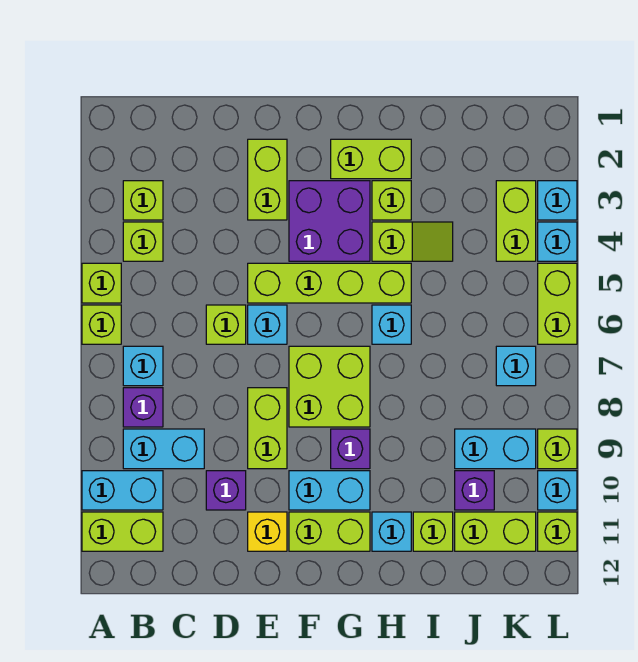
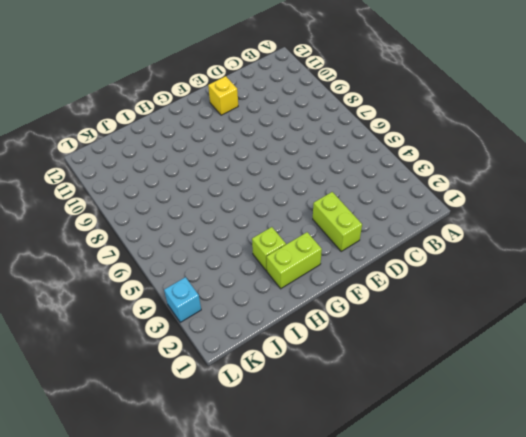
none -> lime 1x1 brick [82,263,121,303]
none -> lime 1x1 brick [82,305,121,344]
none -> cyan 1x2 brick [82,471,163,510]
none -> lime 1x2 brick [82,512,163,551]

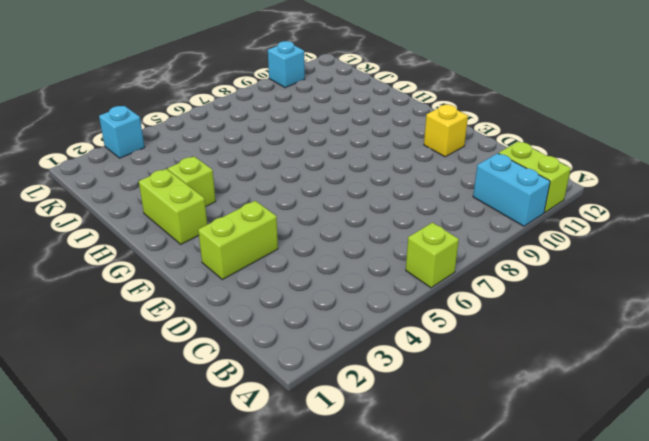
none -> lime 1x1 brick [82,263,121,303]
none -> lime 1x1 brick [123,181,163,220]
none -> lime 1x1 brick [123,222,163,261]
none -> cyan 1x1 brick [123,346,163,386]

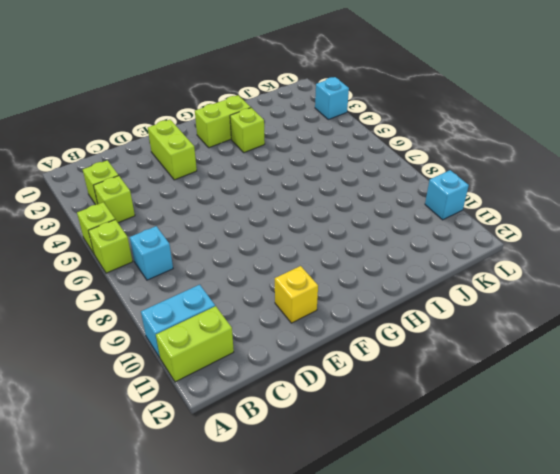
none -> purple 1x1 brick [123,388,163,427]
none -> cyan 1x2 brick [123,429,204,469]
none -> lime 1x1 brick [206,305,246,344]
none -> purple 1x1 brick [206,471,246,510]

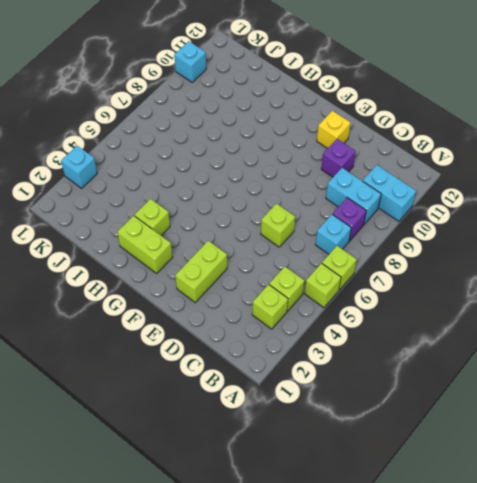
none -> lime 1x2 brick [82,512,163,551]
none -> lime 1x4 brick [248,263,411,303]
none -> cyan 1x1 brick [248,305,287,344]
none -> lime 1x2 brick [248,388,287,469]

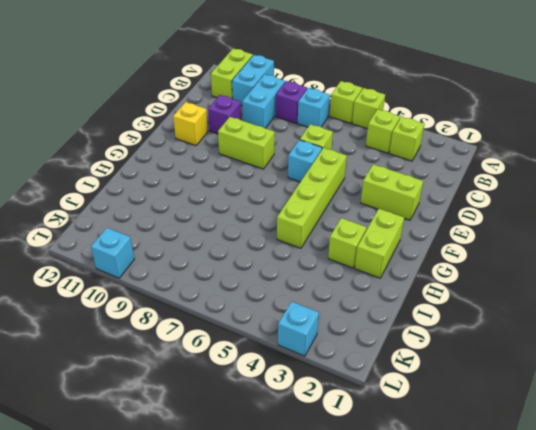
none -> purple 2x2 brick [289,181,370,261]
none -> lime 2x2 brick [289,346,370,427]
none -> cyan 1x2 brick [289,471,370,510]
none -> lime 1x2 brick [289,512,370,551]

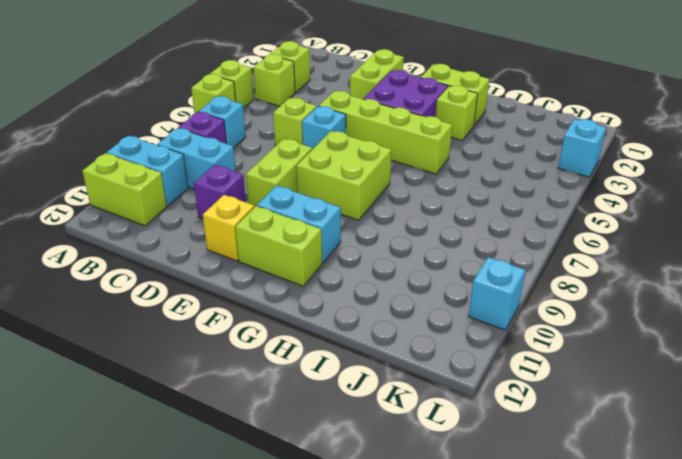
none -> purple 1x1 brick [331,429,370,469]
none -> lime 1x2 slope [372,222,453,261]
none -> cyan 1x1 brick [372,305,411,344]
none -> cyan 1x1 brick [372,512,411,551]

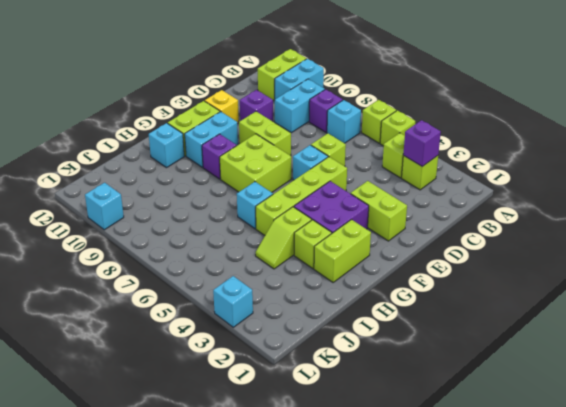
purple 1x1 brick [403,120,441,167] -> purple 1x1 brick moved to [455,471,494,510]
none -> lime 1x1 brick [413,512,453,551]
none -> cyan 1x2 brick [455,429,536,469]
none -> lime 1x2 brick [455,512,536,551]
none -> lime 1x2 brick [496,181,536,261]

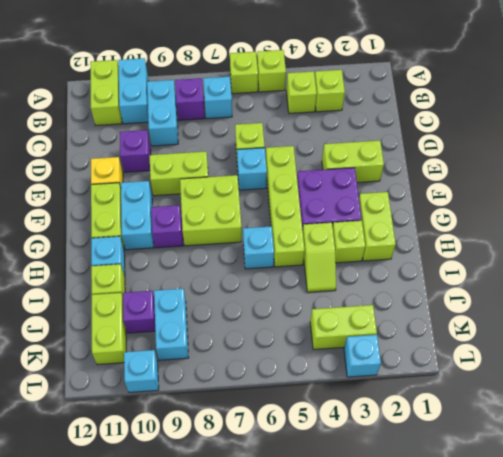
none -> cyan 1x1 brick [496,346,536,386]
none -> cyan 1x1 brick [538,222,577,261]
none -> lime 1x2 brick [538,263,577,344]
none -> lime 1x1 brick [538,429,577,469]

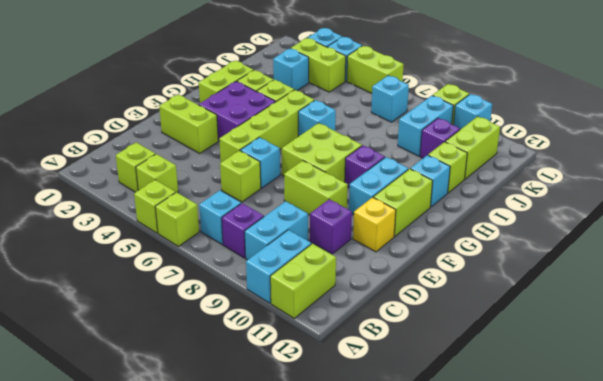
cyan 1x1 brick [273,48,309,91] -> none
none -> lime 1x1 brick [538,512,577,551]

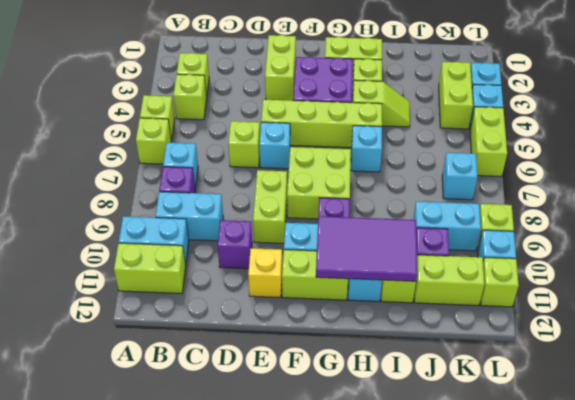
purple 2x3 tile [316,216,417,281] -> none

